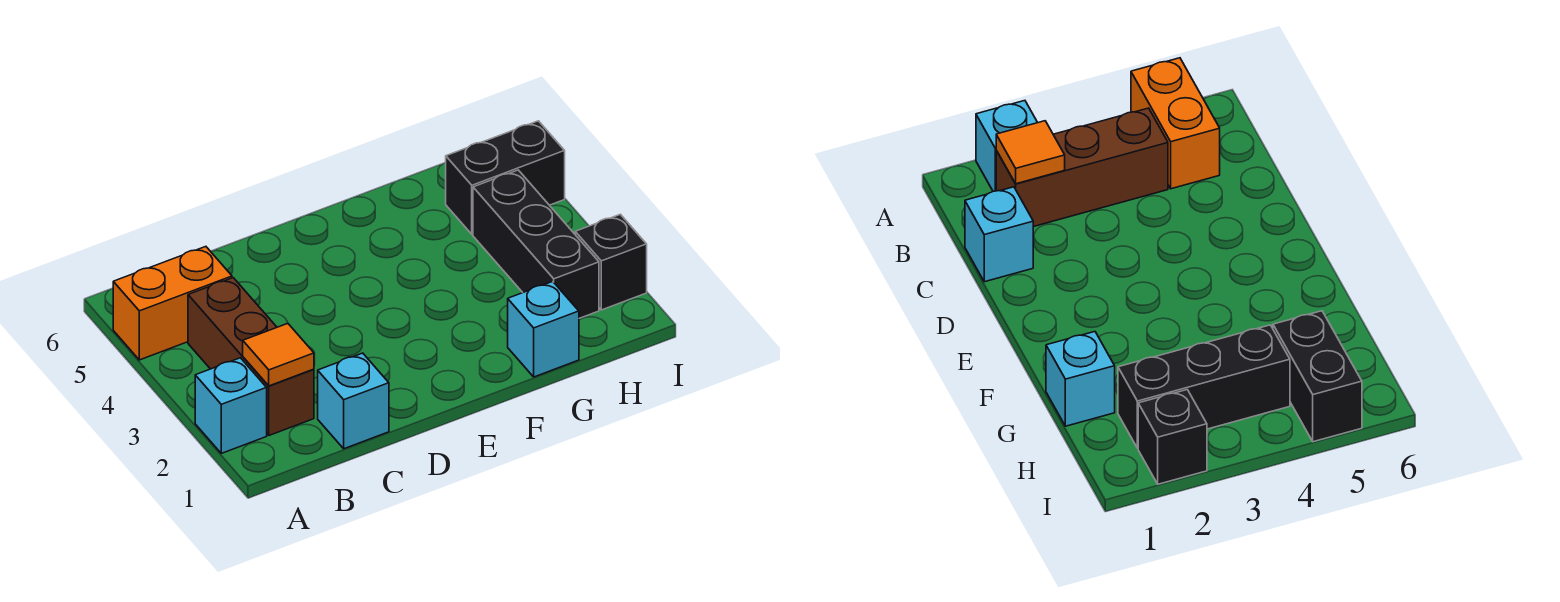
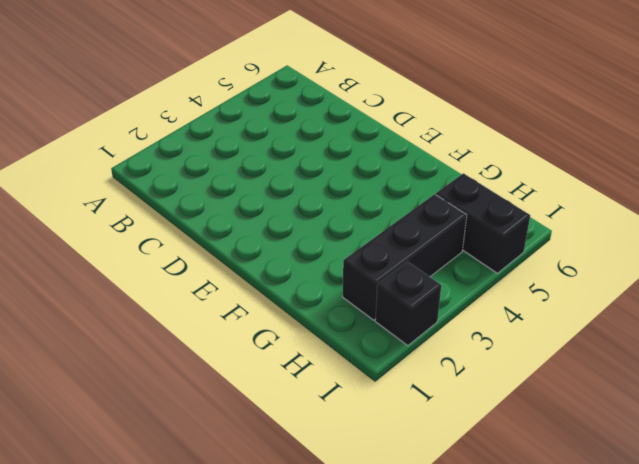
none -> cyan 1x1 brick [195,358,267,453]
none -> orange 1x2 brick [113,247,232,360]

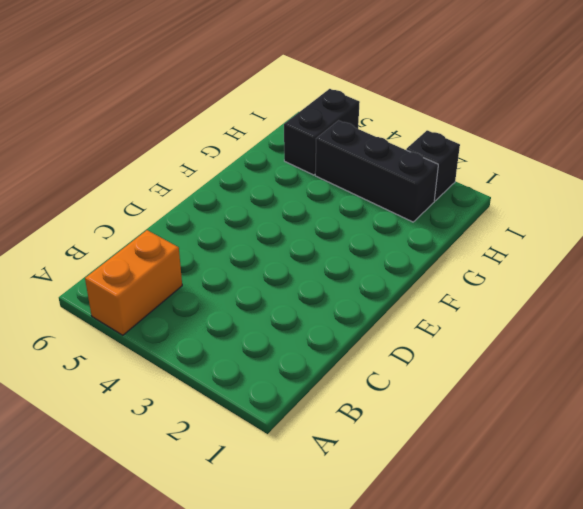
none -> cyan 1x1 brick [195,358,267,453]
none -> brown 1x3 brick [188,278,314,435]

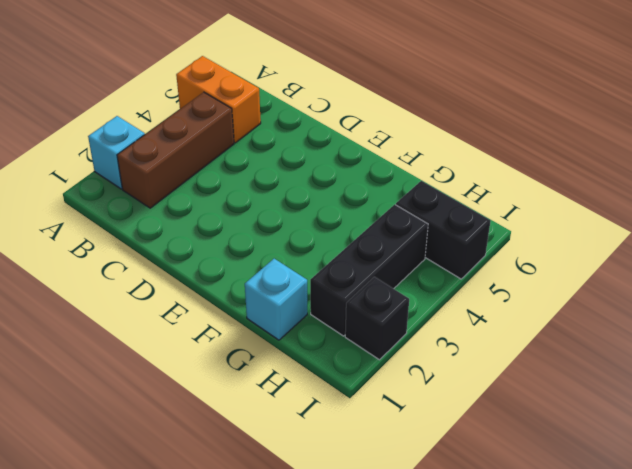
none -> cyan 1x1 brick [318,353,389,449]
none -> orange 1x1 tile [243,323,314,386]

